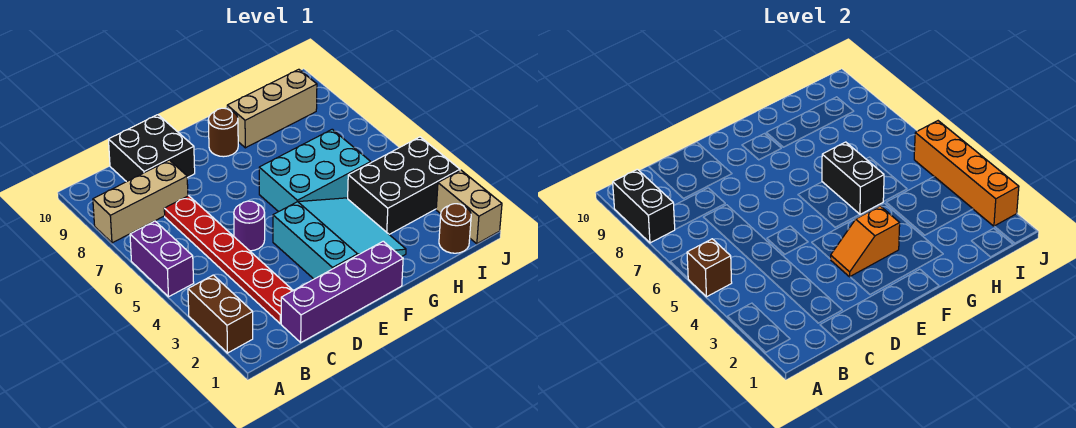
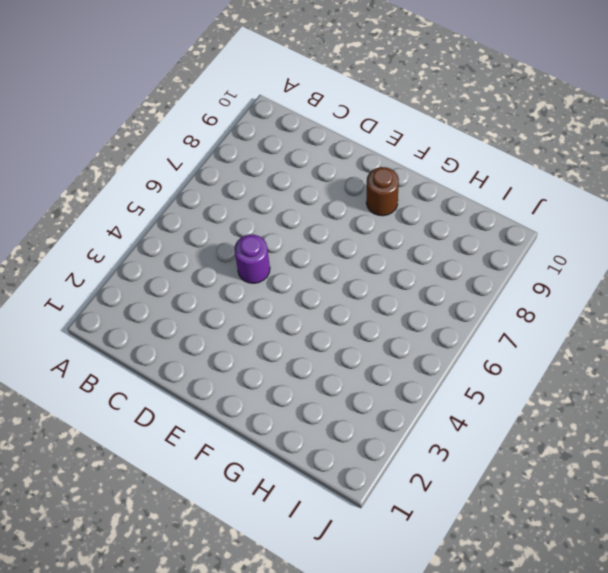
none -> brown 1x2 brick [188,275,253,353]
none -> purple 1x2 brick [130,221,194,297]
none -> tan 1x3 brick [93,160,188,243]

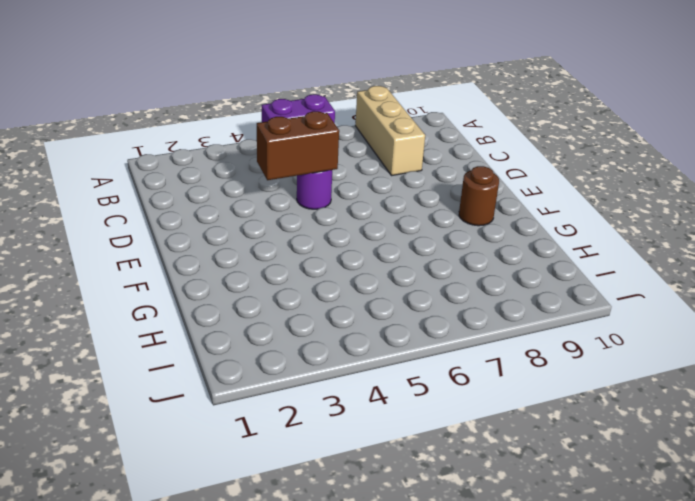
brown 1x2 brick [257,111,339,180] -> brown 1x2 brick moved to [188,275,253,353]
none -> purple 1x4 brick [281,241,403,342]
none -> red 1x6 plate [164,196,293,324]
none -> black 2x2 brick [108,115,195,182]

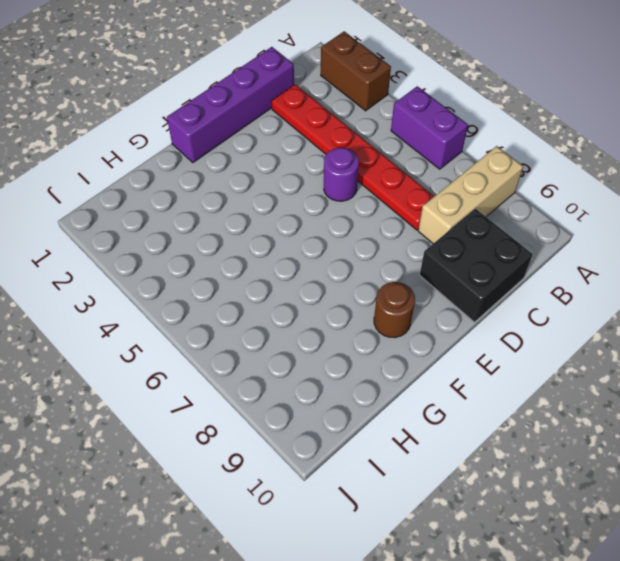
none -> cyan 3x3 slope [273,198,406,279]
none -> cyan 2x3 brick [259,129,371,212]
none -> tan 1x3 brick [227,69,317,148]

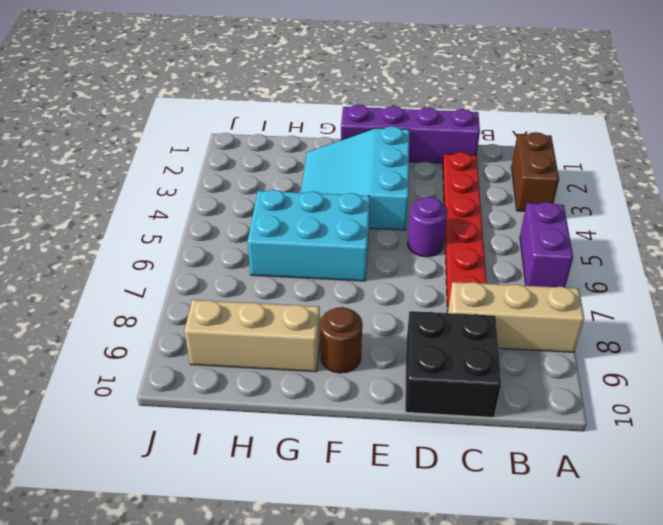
none -> black 2x3 brick [348,137,460,234]
none -> brown 1x1 round brick [439,204,471,253]
none -> tan 1x2 brick [436,170,502,244]

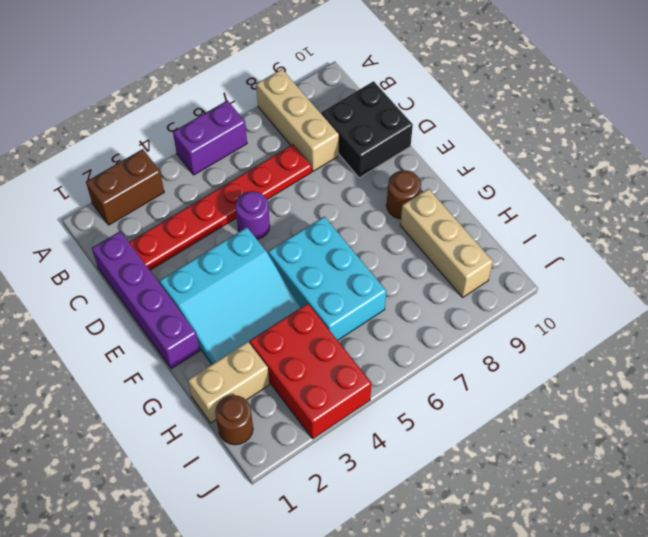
tan 1x2 brick [188,342,269,423] -> tan 1x2 brick moved to [436,170,502,244]
red 2x3 brick [250,303,372,439] -> black 2x3 brick [348,137,460,234]
none -> brown 1x1 brick [687,239,732,297]
none -> black 1x2 brick [613,169,675,243]
none -> orange 1x2 slope [831,206,900,277]

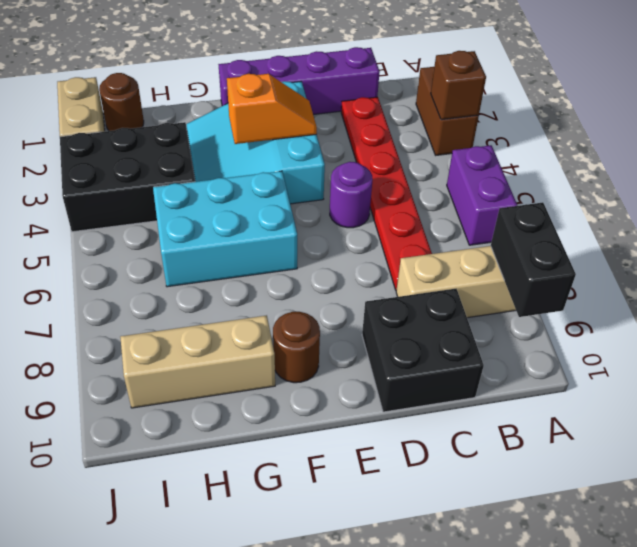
brown 1x1 brick [431,51,486,120] -> brown 1x1 brick moved to [687,239,732,297]
none -> black 1x2 brick [822,142,884,214]
none -> orange 1x4 brick [914,121,1019,226]

